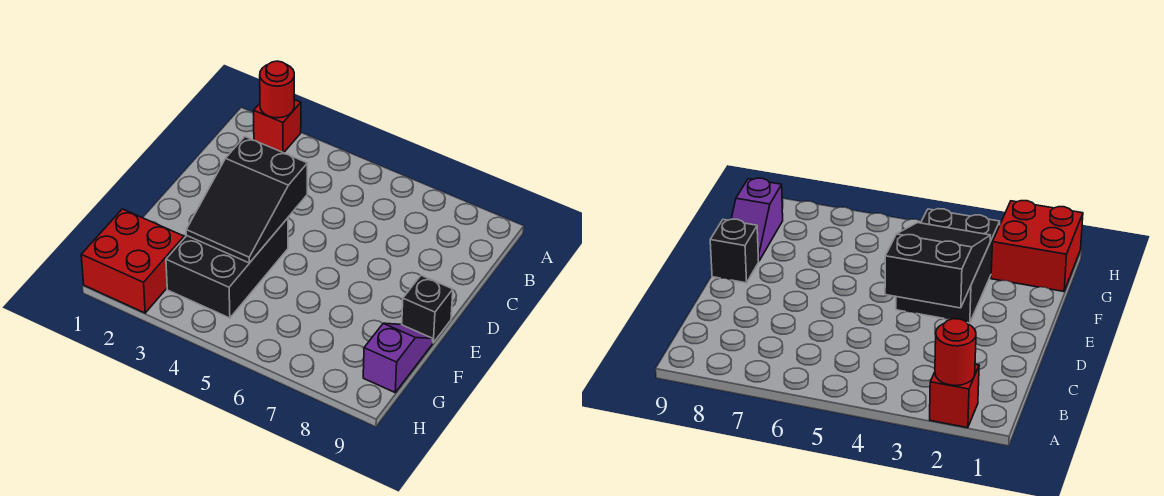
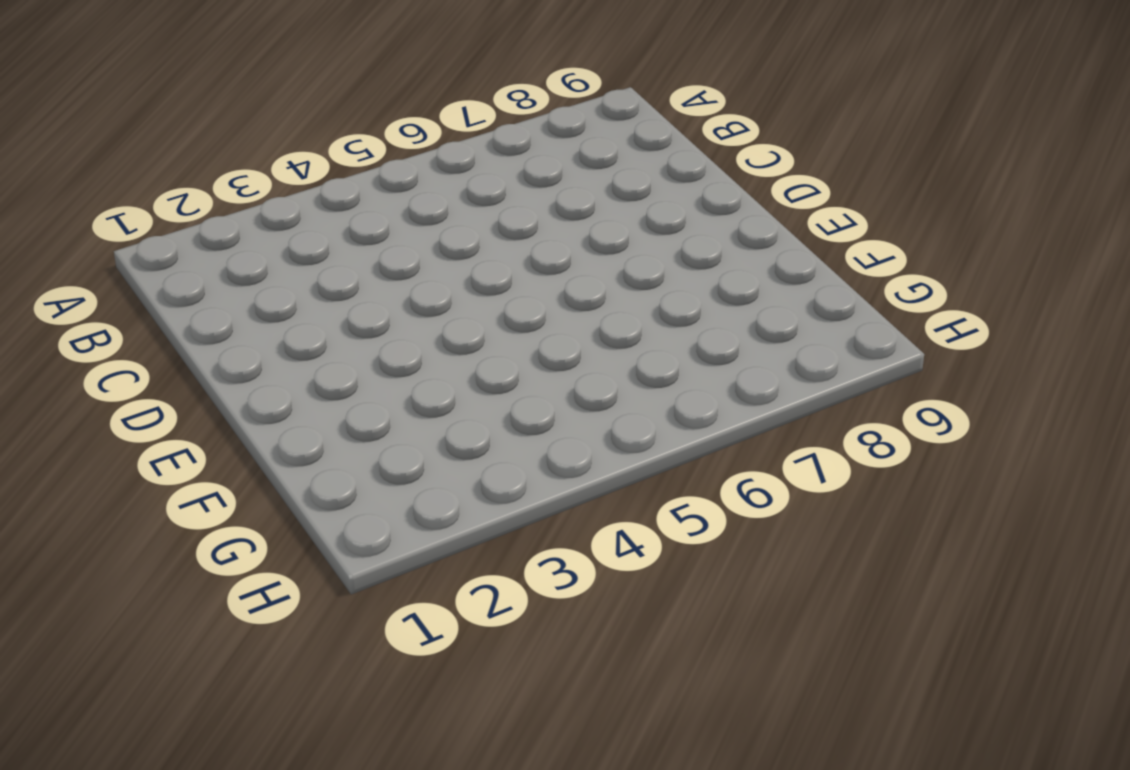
none -> red 1x1 brick [254,100,301,153]
none -> black 2x3 brick [166,218,288,318]

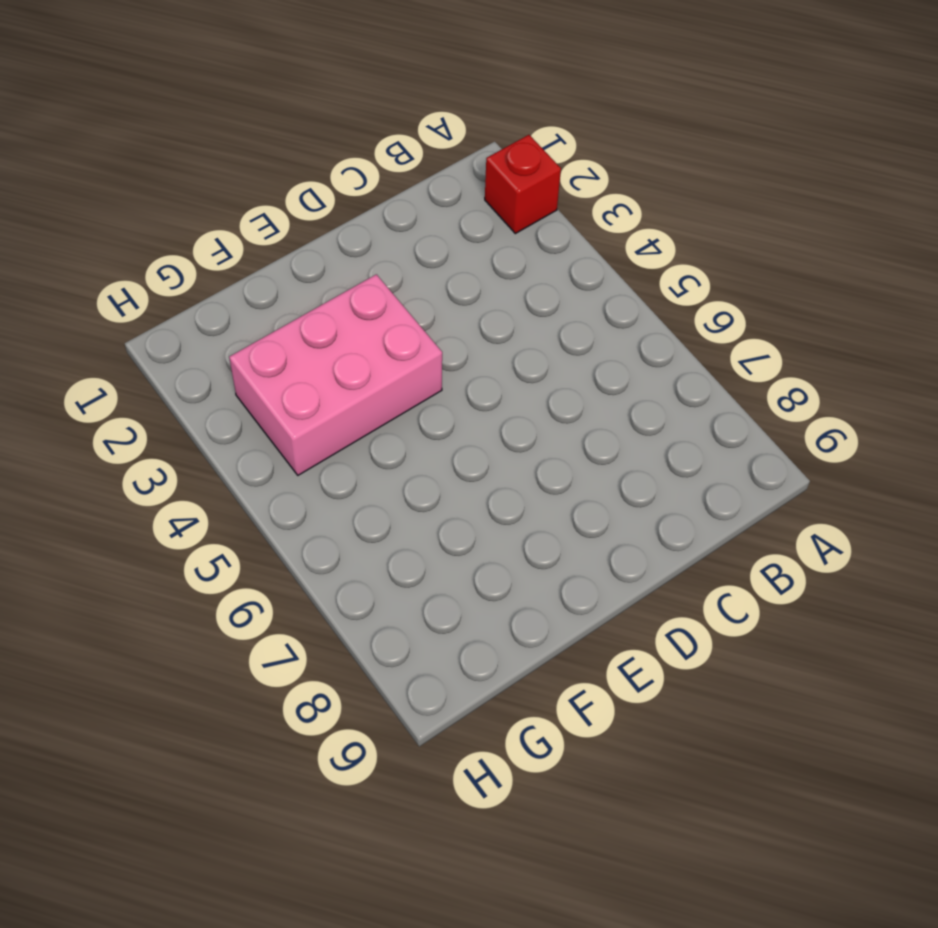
pink 2x3 brick [229,274,442,475] -> black 2x3 brick [166,218,288,318]
none -> black 1x1 brick [402,275,453,343]
none -> purple 1x2 slope [363,323,433,392]

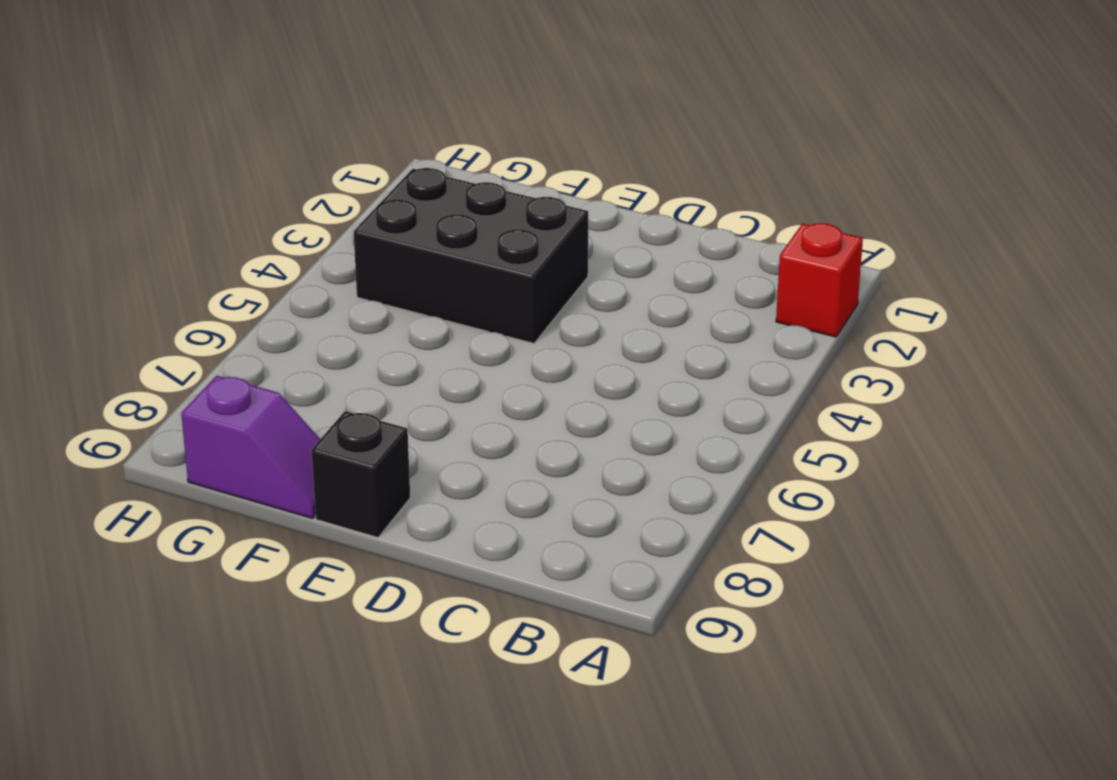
none -> red 2x2 brick [81,209,184,313]
none -> red 1x1 round brick [260,61,294,118]

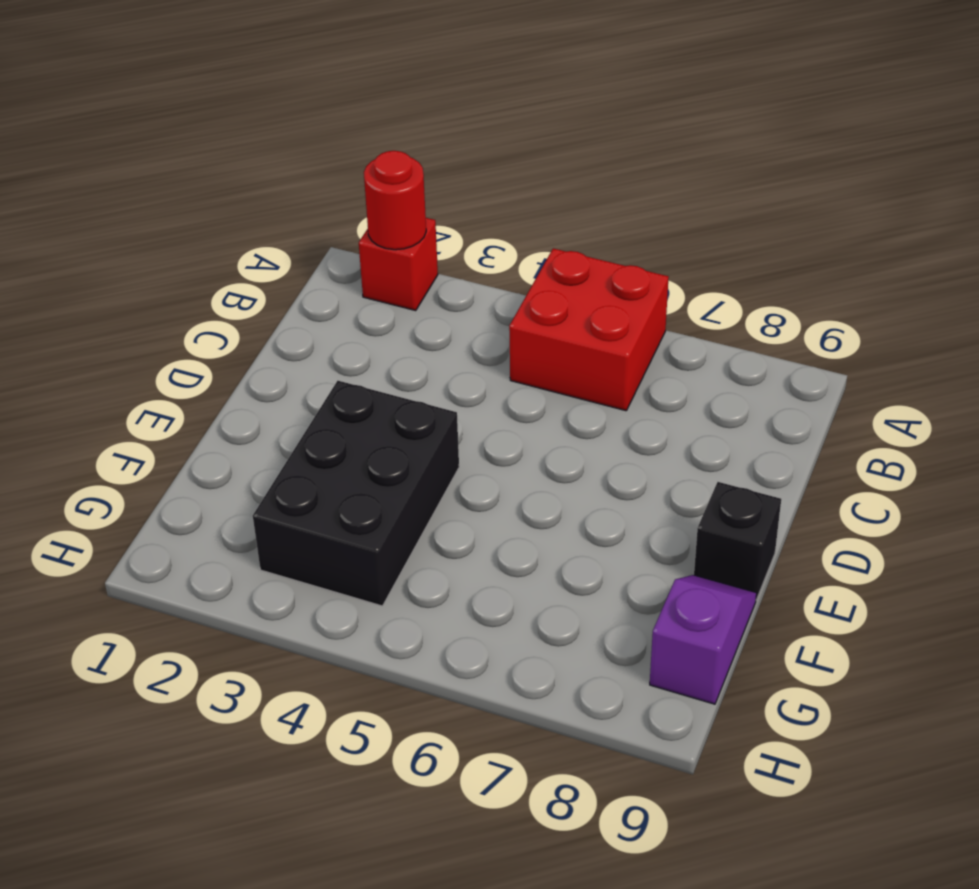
red 2x2 brick [509,248,669,411] -> red 2x2 brick moved to [81,209,184,313]
none -> black 2x3 slope [186,137,307,263]

